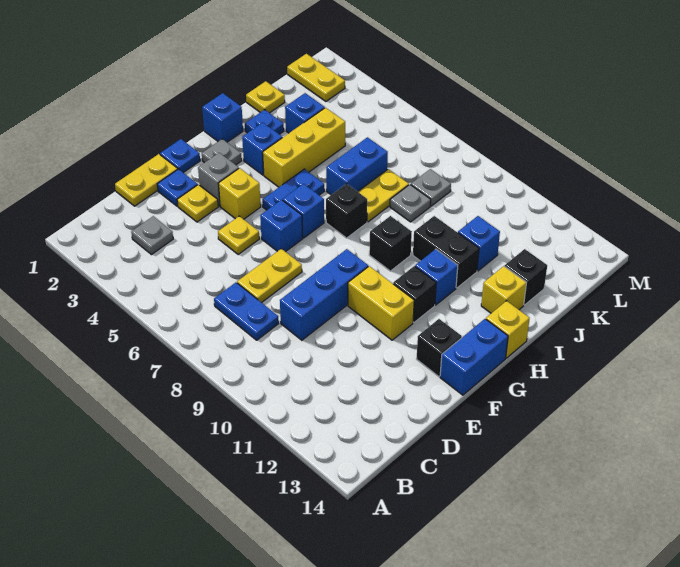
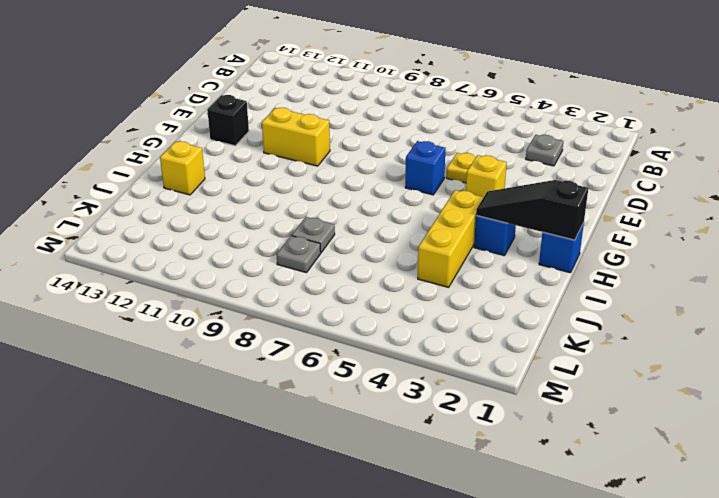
black 1x3 slope [476,180,588,240] -> none
none -> blue 1x2 plate [214,283,279,340]
none -> yellow 1x2 plate [115,154,178,206]
none -> yellow 1x2 plate [237,249,302,303]
none -> blue 1x3 brick [280,249,368,340]

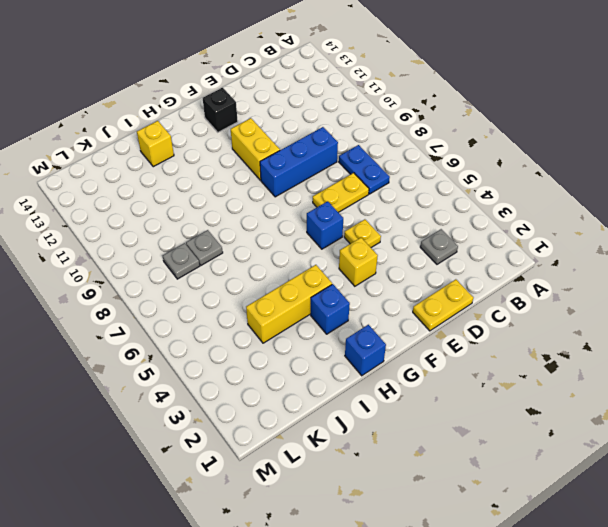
none -> blue 1x1 plate [157,169,198,206]
none -> yellow 1x1 plate [177,185,218,222]
none -> blue 1x1 plate [160,139,200,173]
none -> grey 1x1 brick [198,153,239,206]

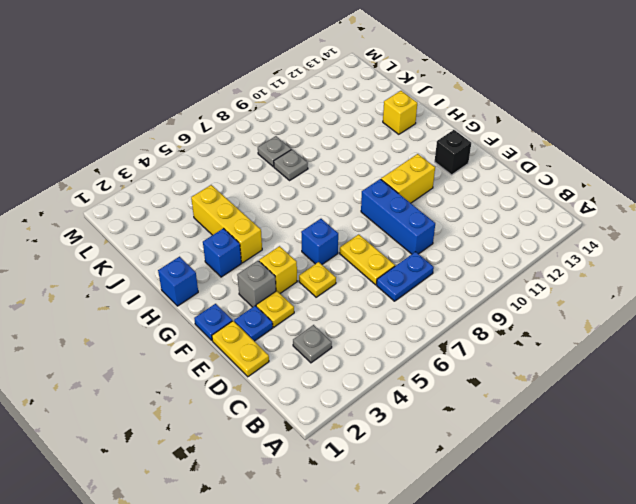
none -> blue 1x2 brick [440,319,508,395]
none -> grey 1x1 plate [202,139,242,165]
none -> blue 1x2 plate [262,169,324,210]
none -> blue 1x1 brick [283,184,324,238]

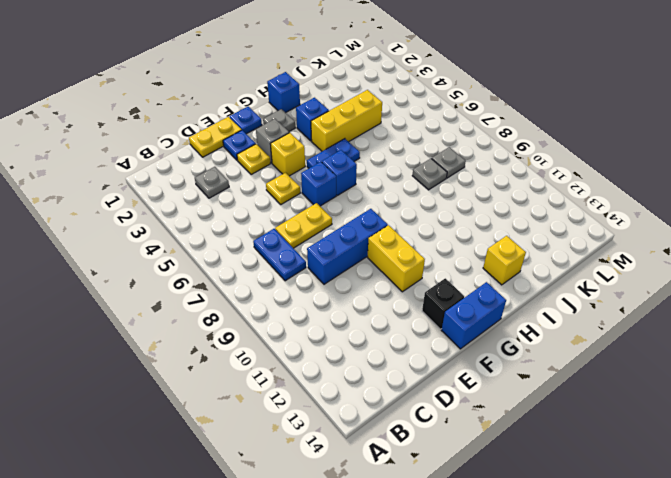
none -> black 1x1 brick [393,266,436,322]
none -> black 1x1 brick [326,184,367,238]
none -> black 1x1 brick [369,216,412,271]
none -> blue 1x1 brick [415,249,458,305]

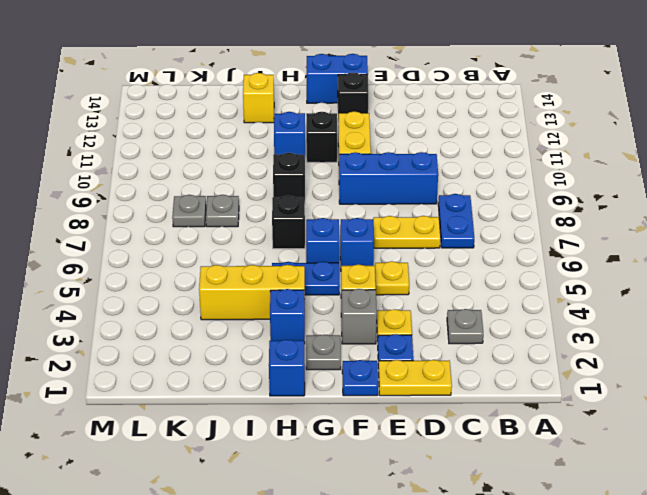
none -> yellow 1x1 brick [486,301,530,358]
none -> blue 1x1 plate [245,110,284,134]
none -> blue 1x2 brick [326,137,388,195]
none -> yellow 1x2 plate [358,169,409,222]

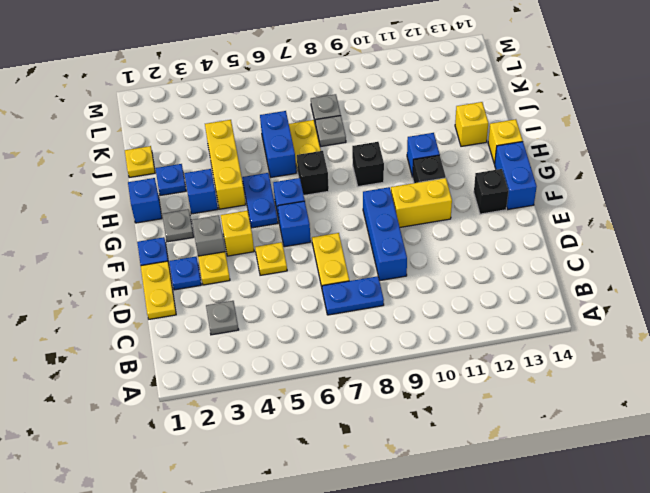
none -> black 1x2 brick [413,216,479,288]
none -> blue 1x1 brick [285,93,325,133]
none -> blue 1x1 brick [458,216,500,271]
none -> black 1x1 brick [505,249,547,305]

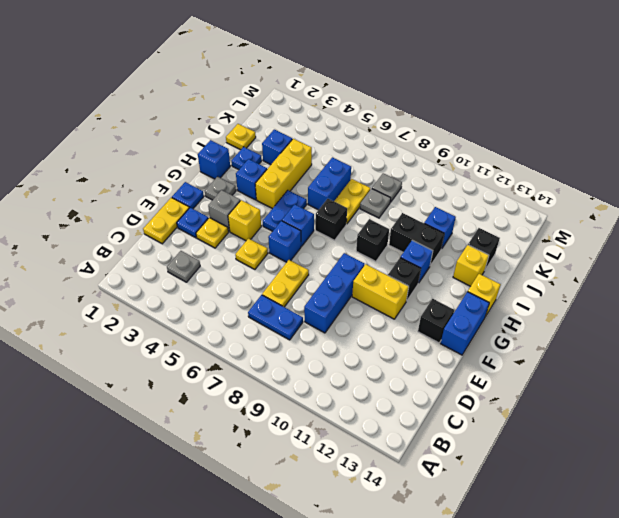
none -> yellow 1x2 plate [287,54,345,101]

